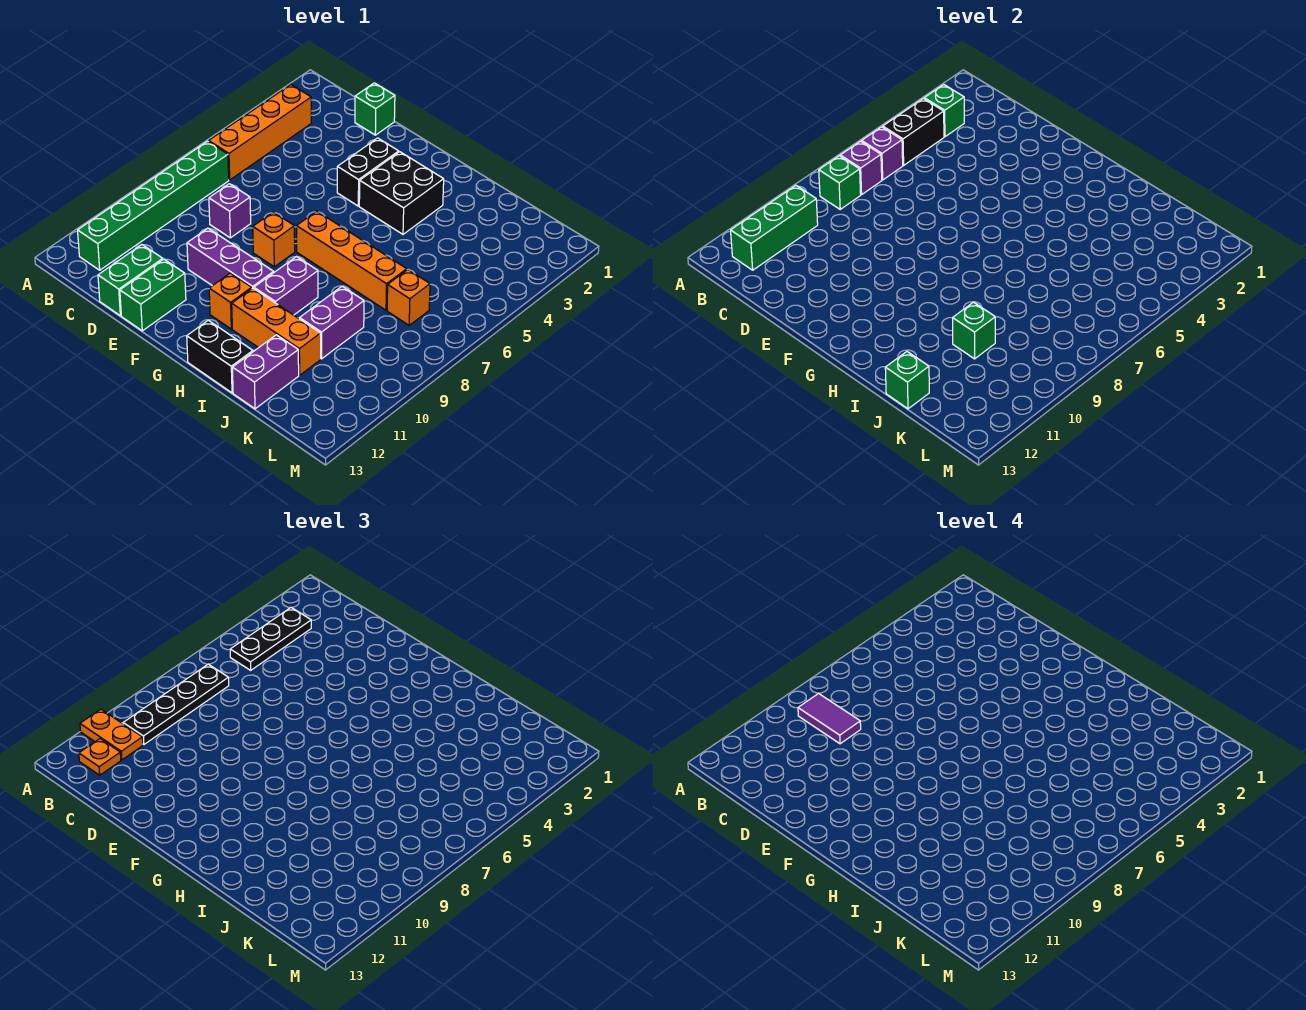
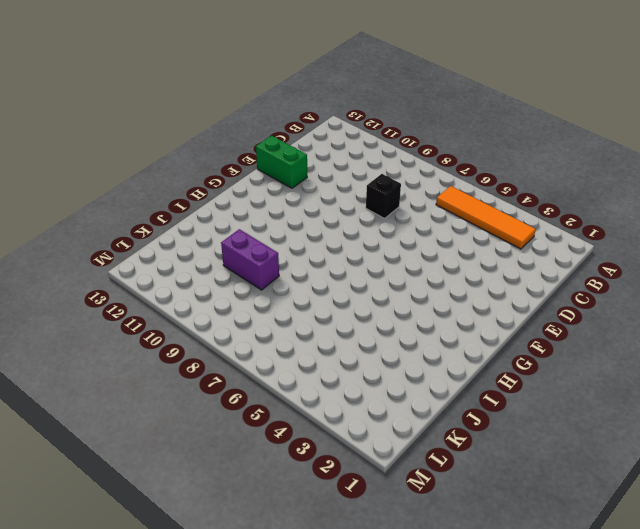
orange 1x4 tile [436,186,536,249] -> orange 1x4 brick [209,85,311,180]
black 1x1 brick [366,174,401,218] -> purple 1x1 brick [209,184,251,238]
none -> green 1x6 brick [78,141,229,270]
none -> green 1x1 brick [355,83,395,135]
none -> green 1x2 brick [98,245,163,316]
none -> purple 1x3 brick [187,228,274,288]

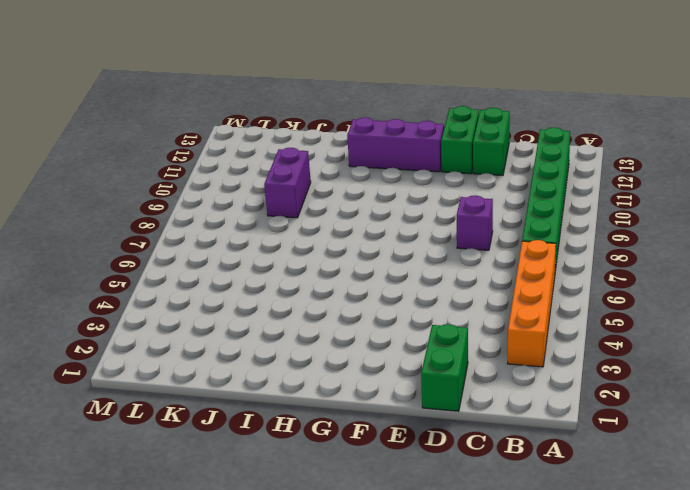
green 1x2 brick [421,324,468,411] -> green 1x1 brick [355,83,395,135]
purple 1x3 brick [347,117,444,172] -> purple 1x3 brick moved to [187,228,274,288]
none -> black 1x2 brick [337,138,399,206]
none -> orange 1x1 brick [253,212,295,267]
none -> black 2x2 brick [359,152,444,234]
none -> orange 1x4 brick [296,211,407,310]

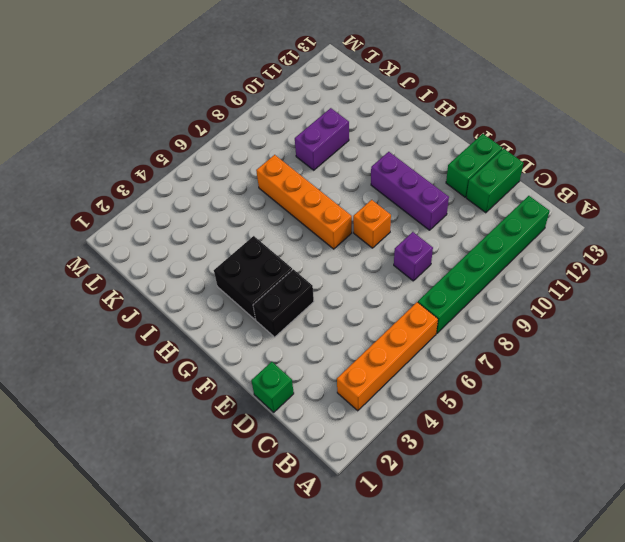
none -> orange 1x1 brick [209,273,252,329]
none -> purple 1x2 brick [254,257,318,315]
none -> orange 1x3 brick [232,288,321,375]
none -> black 1x2 brick [187,320,253,393]

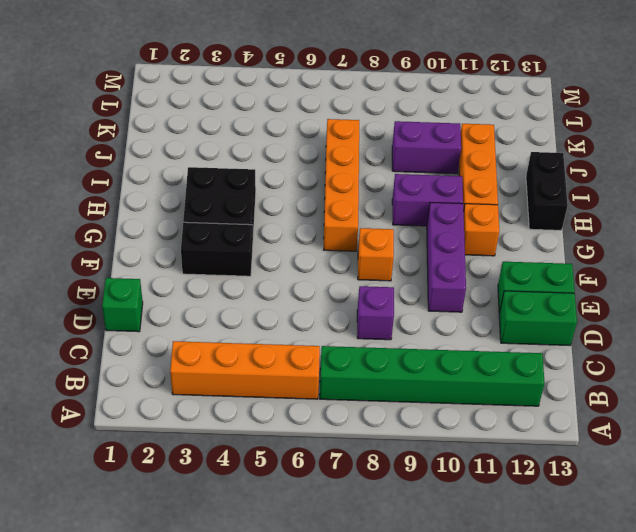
none -> purple 1x2 brick [232,335,299,409]
none -> orange 1x1 brick [387,270,430,325]
none -> green 1x1 brick [924,85,964,137]
none -> black 1x2 brick [883,98,944,165]

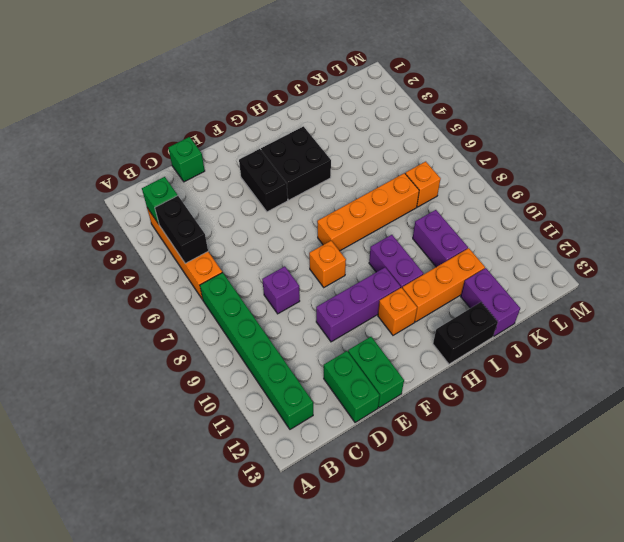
none -> purple 1x1 brick [862,127,903,180]
none -> purple 1x1 brick [840,141,882,195]
none -> green 1x1 brick [819,156,861,209]
none -> green 1x3 brick [731,186,818,270]

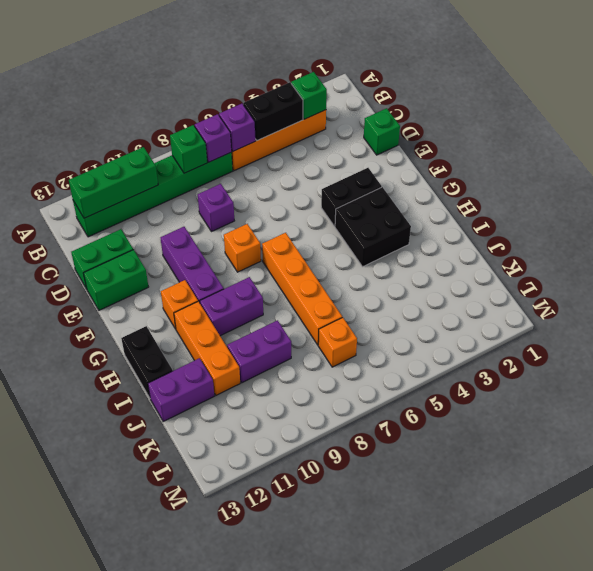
none -> green 1x1 brick [953,302,995,359]
none -> green 1x1 brick [885,352,929,409]
none -> orange 1x2 plate [80,709,143,760]
none -> black 1x3 plate [230,607,311,670]

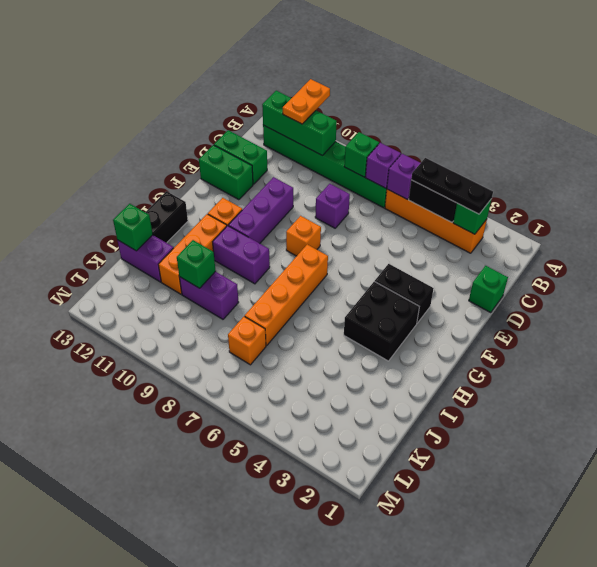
none -> black 1x4 plate [123,664,229,745]
none -> orange 1x1 plate [79,739,121,775]
none -> purple 1x2 tile [798,694,861,744]

